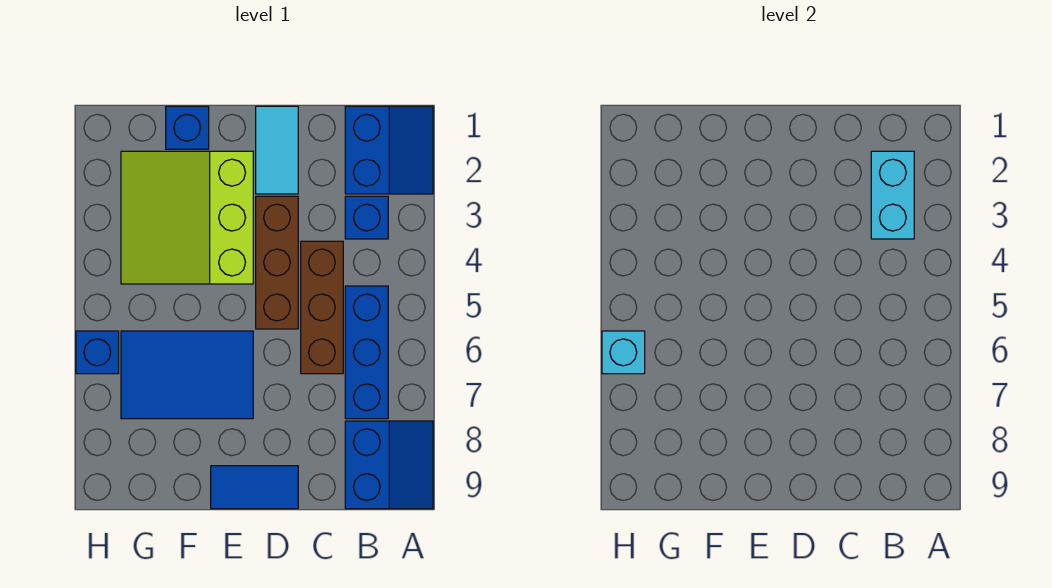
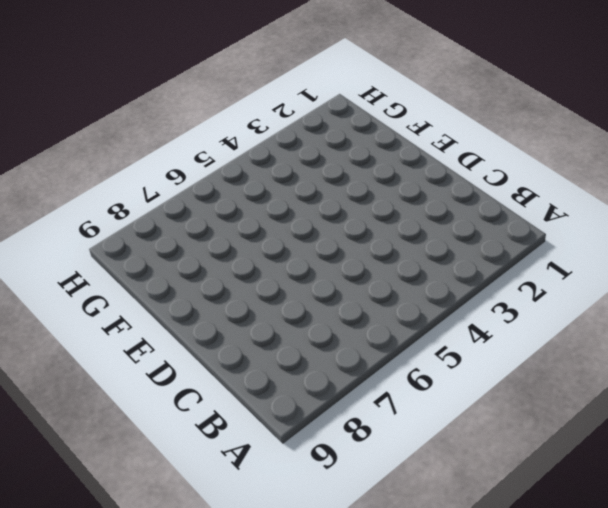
none -> blue 2x2 slope [345,106,433,194]
none -> blue 2x2 slope [345,421,433,509]
none -> blue 1x1 brick [345,196,388,239]

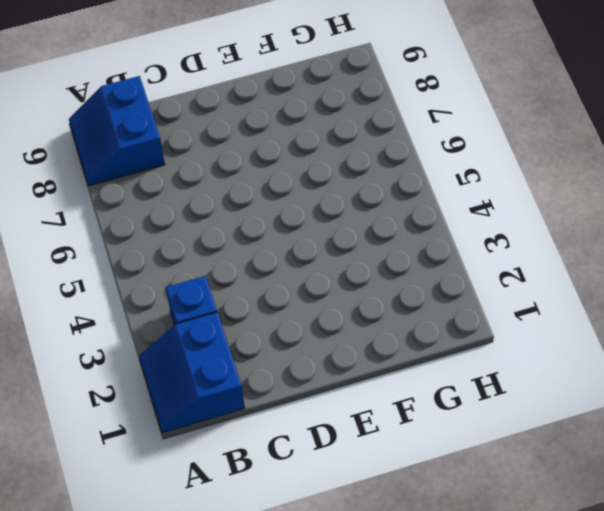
none -> blue 1x3 brick [345,286,388,419]
none -> brown 1x3 brick [301,241,343,374]
none -> cyan 1x2 tile [256,106,298,194]

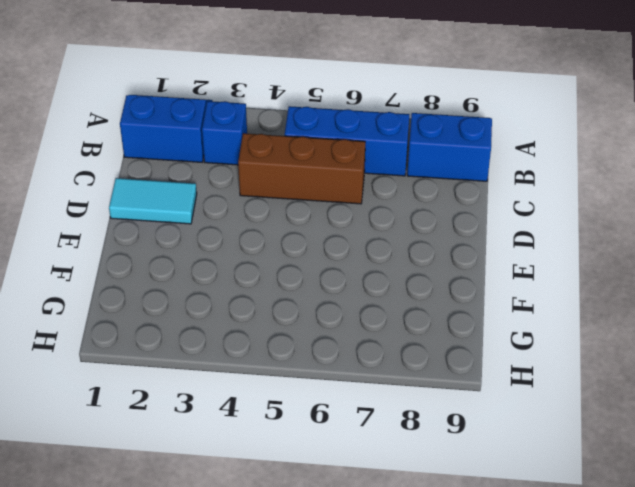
none -> brown 1x3 brick [256,196,298,329]
none -> blue 1x2 tile [211,466,298,509]
none -> lime 3x3 slope [121,151,253,284]

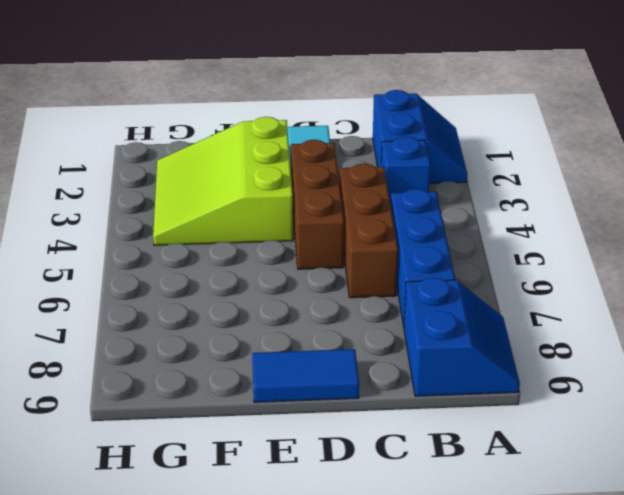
none -> blue 2x3 tile [121,331,253,419]
none -> blue 1x1 brick [166,106,209,149]
none -> blue 1x1 brick [76,331,119,374]

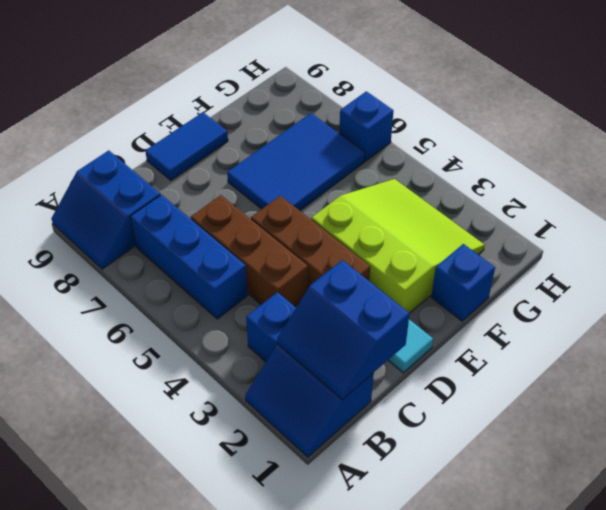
blue 2x2 slope [277,260,410,400] -> cyan 1x2 brick [871,151,914,239]
none -> cyan 1x1 brick [602,331,645,374]

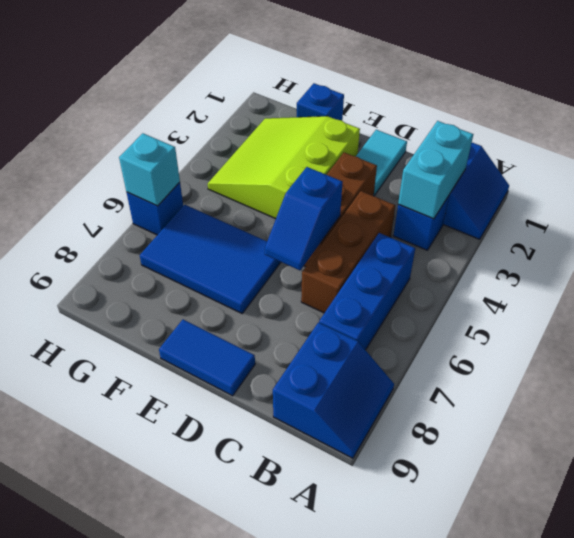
blue 1x2 slope [265,167,343,270] -> none

